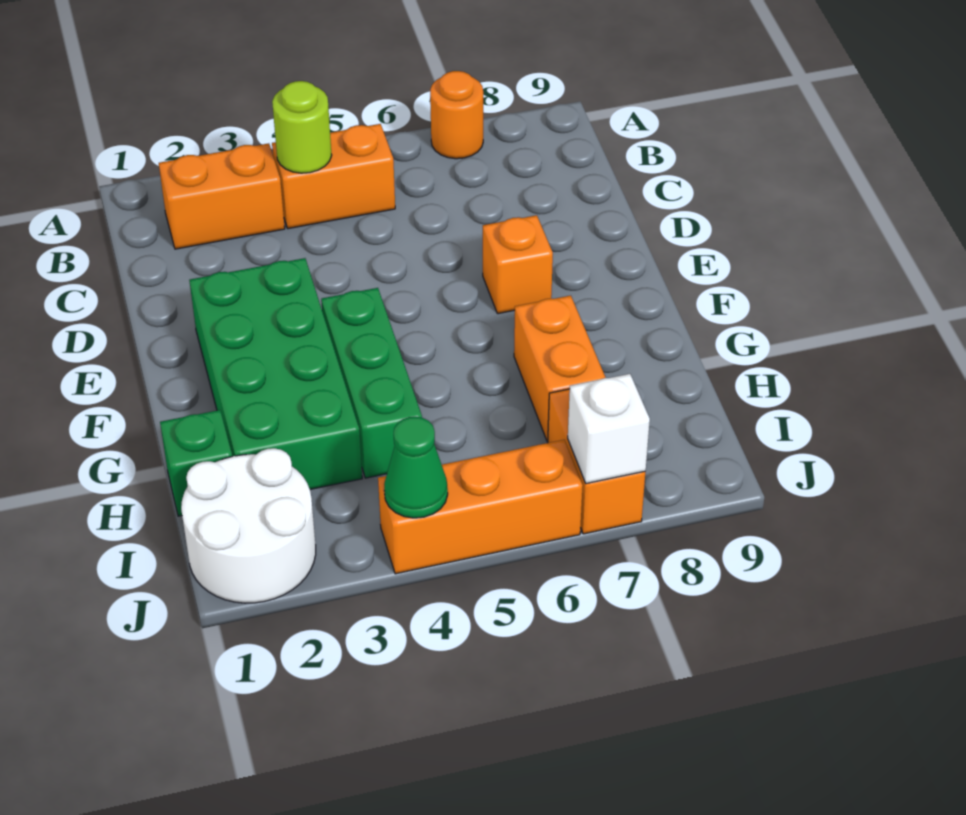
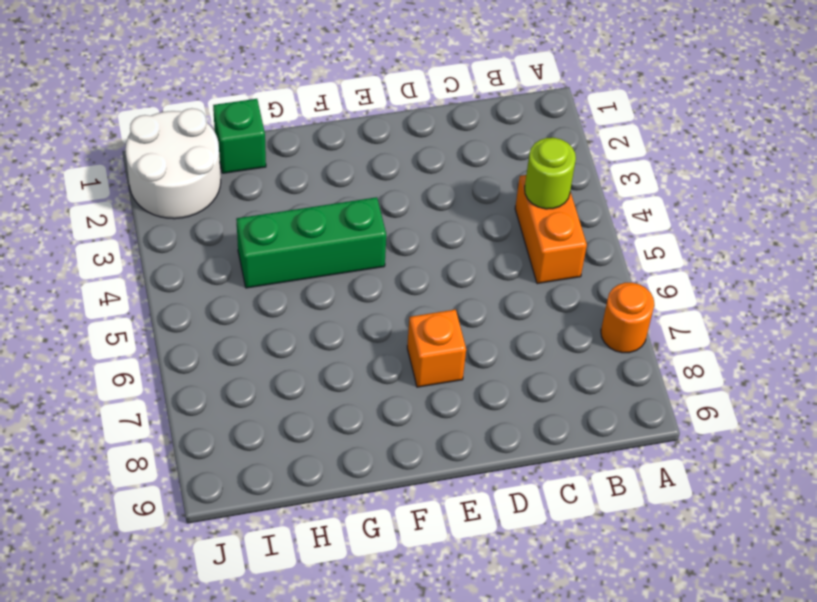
none -> orange 1x2 brick [159,143,285,249]
none -> green 2x4 brick [189,258,362,489]
none -> orange 1x2 brick [514,296,606,441]

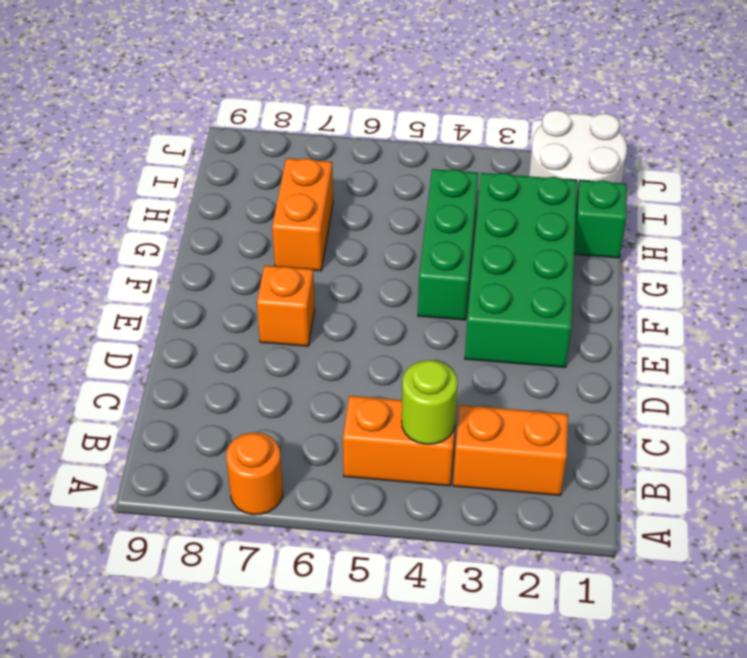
none -> orange 1x2 brick [548,389,645,534]
none -> orange 1x3 brick [378,440,583,574]
none -> green 1x1 cone [384,417,448,518]

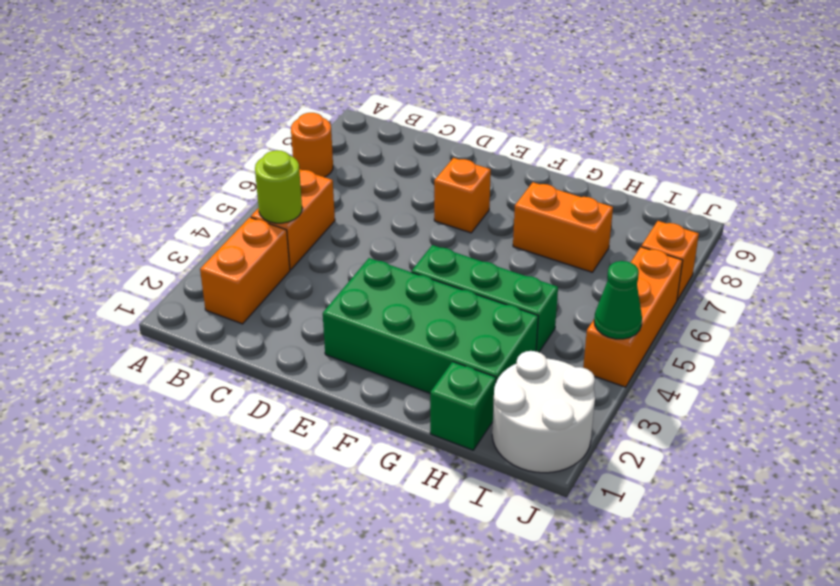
orange 1x1 brick [641,221,699,300] -> orange 1x2 brick [548,389,645,534]
none -> white 1x1 brick [568,374,650,484]

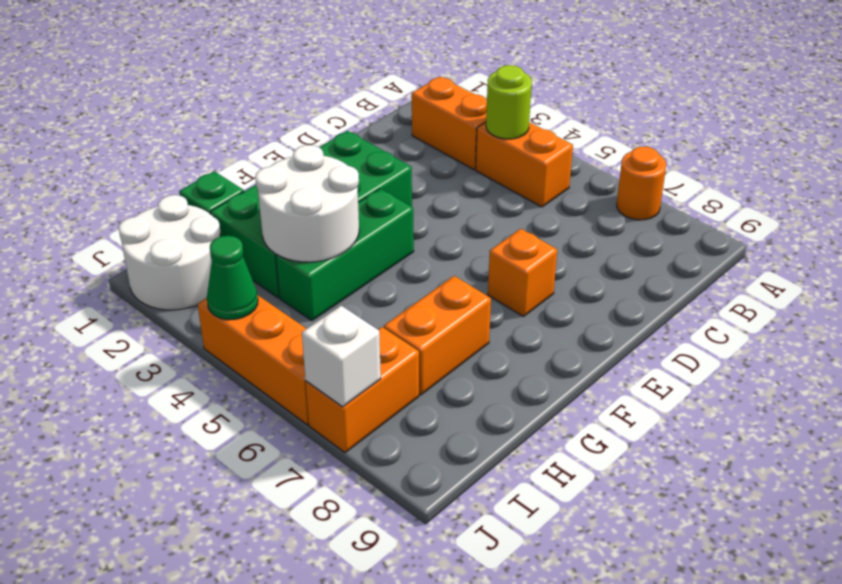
white 2x2 round brick [255,145,359,262] -> none

